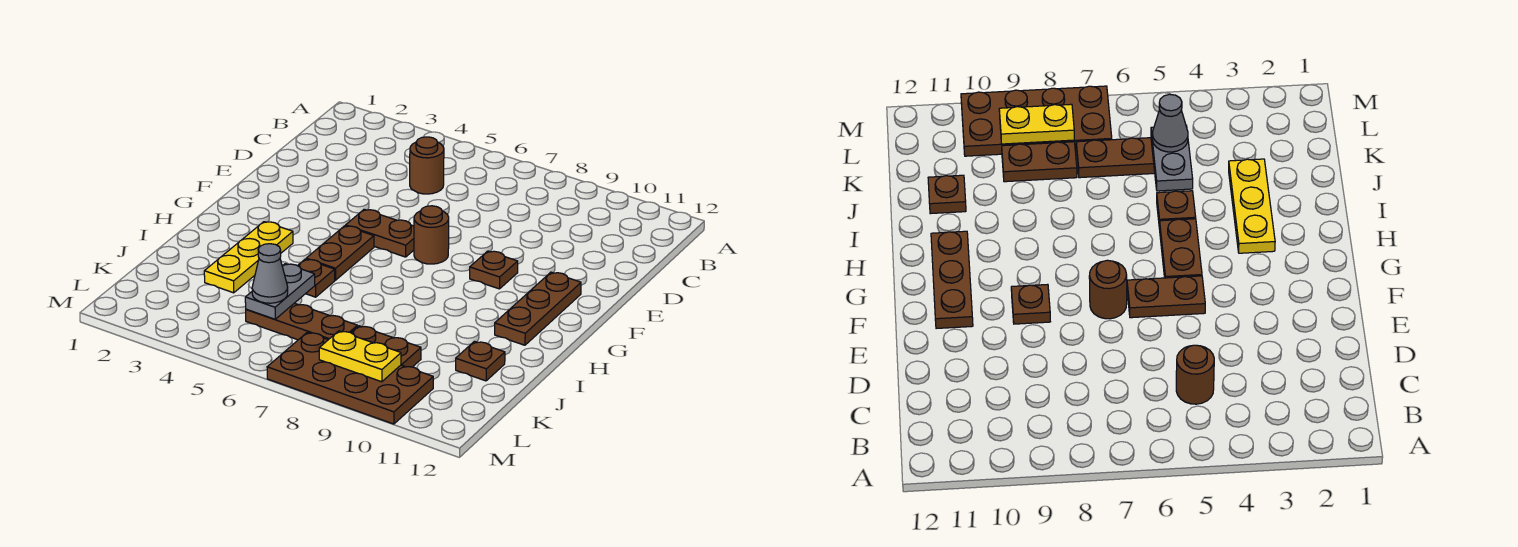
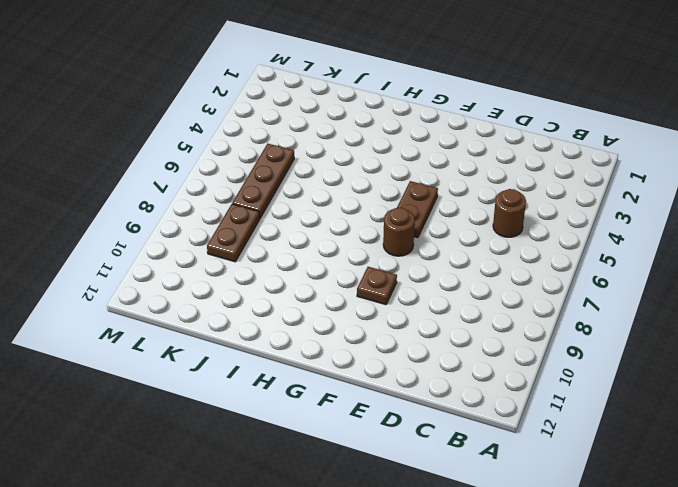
none -> brown 1x3 plate [495,272,581,345]
none -> brown 1x2 plate [306,226,374,280]
none -> yellow 1x3 plate [204,222,293,293]

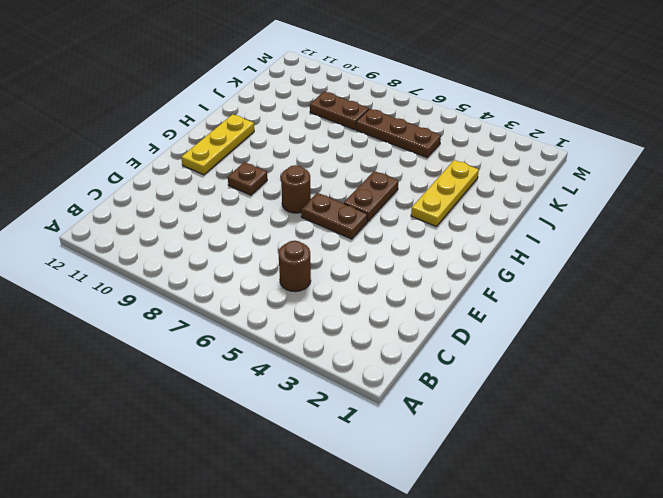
yellow 1x3 plate [181,114,254,175] -> brown 1x3 plate [495,272,581,345]
none -> brown 1x1 plate [298,259,335,297]
none -> brown 1x1 plate [456,341,505,381]
none -> brown 2x4 plate [267,332,433,424]

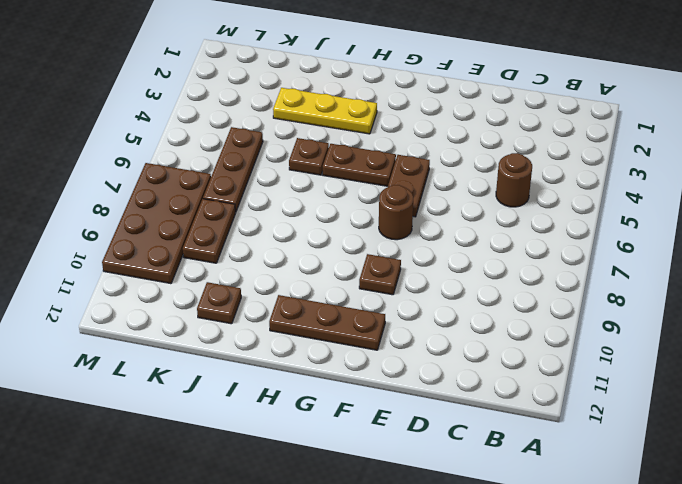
none -> grey 1x2 plate [245,264,315,319]
none -> yellow 1x2 plate [319,331,401,382]
none -> grey 1x1 cone [252,244,288,303]

